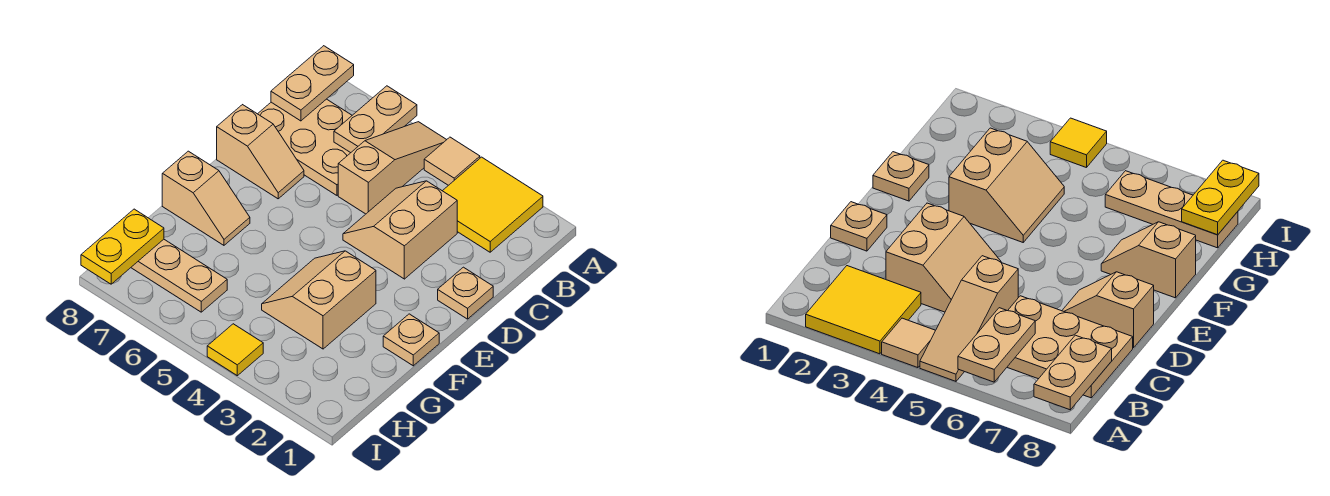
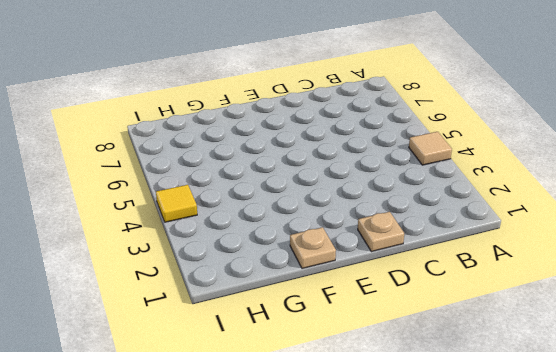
none -> yellow 2x2 tile [443,157,543,252]
none -> tan 1x3 slope [338,122,447,214]
none -> tan 2x3 plate [258,99,352,195]

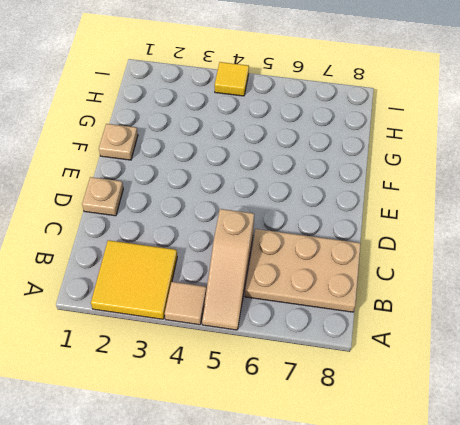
none -> tan 2x2 slope [343,181,457,279]
none -> tan 1x2 slope [217,105,304,199]
none -> tan 2x2 slope [262,251,376,349]

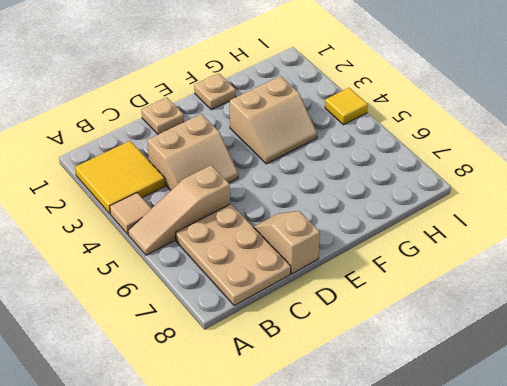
none -> tan 1x2 slope [162,151,250,245]
none -> tan 1x3 plate [131,239,227,312]
none -> tan 1x2 plate [334,86,417,153]

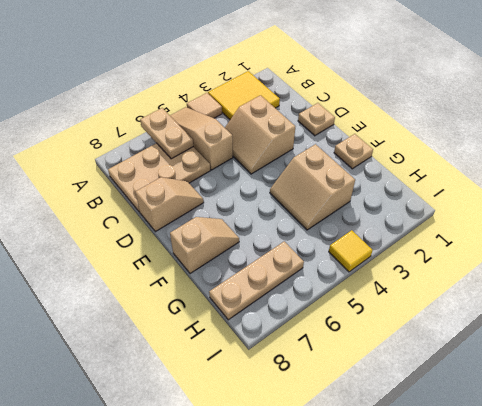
none -> tan 1x2 plate [271,46,354,121]
none -> yellow 1x2 plate [81,209,164,284]

